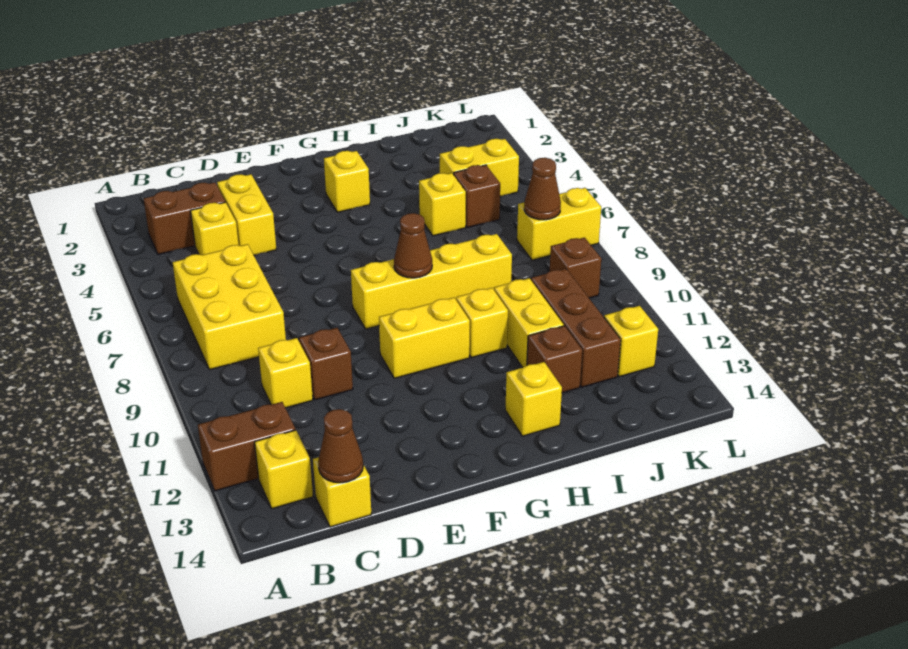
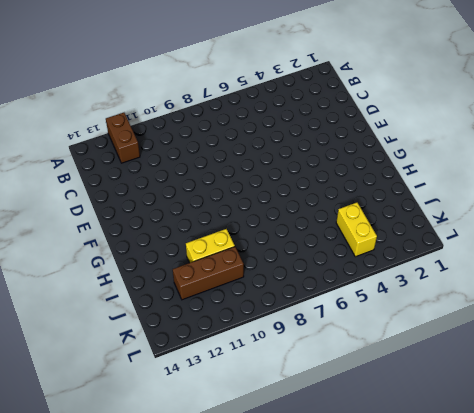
none -> brown 1x2 brick [144,182,225,254]
none -> yellow 2x3 brick [173,244,286,370]
none -> yellow 1x1 brick [255,430,313,509]

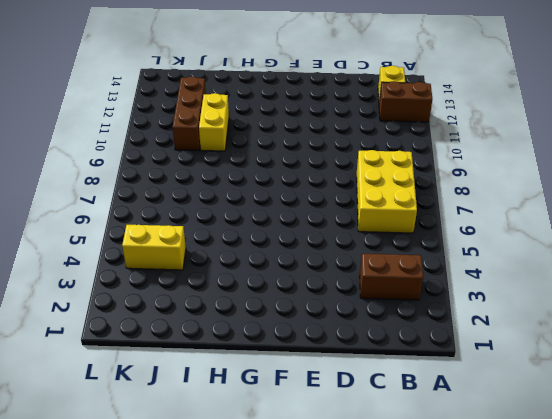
none -> yellow 1x1 brick [191,202,239,255]
none -> yellow 1x1 brick [258,338,313,408]
none -> yellow 1x1 brick [313,457,371,527]

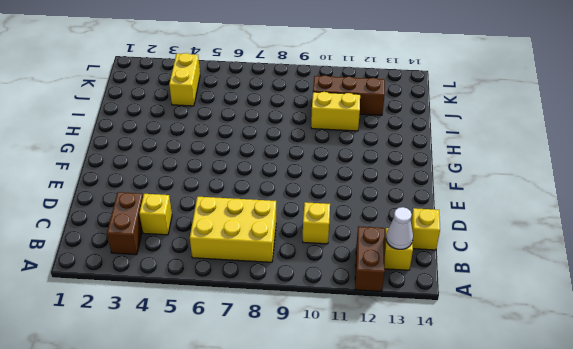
white 1x1 cone [386,207,413,249] -> none
none -> yellow 1x2 brick [217,174,276,255]
none -> brown 1x1 brick [299,328,353,400]
none -> yellow 1x4 brick [351,234,512,329]

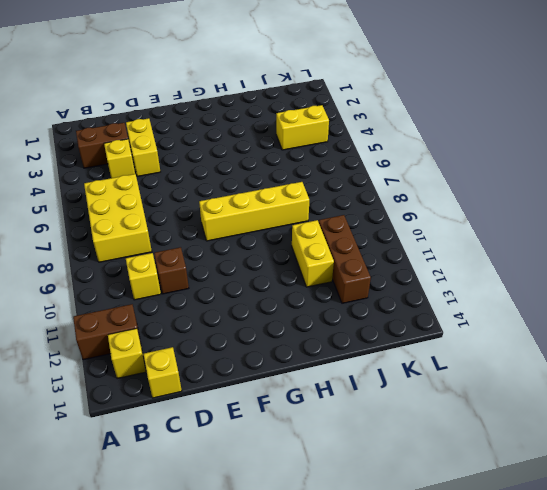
none -> yellow 1x2 brick [379,298,470,378]
none -> yellow 1x1 brick [324,151,370,212]
none -> yellow 1x1 brick [456,288,508,358]

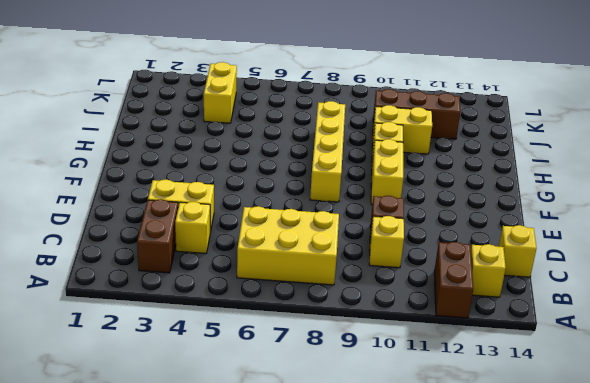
none -> yellow 1x1 brick [324,151,370,212]
none -> yellow 1x1 brick [505,362,562,436]
none -> yellow 1x1 brick [419,173,466,236]

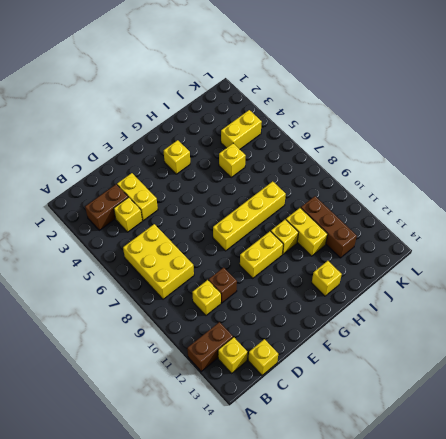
none -> brown 1x1 brick [527,326,582,393]
none -> brown 1x1 brick [454,165,500,228]
none -> yellow 1x2 brick [517,188,601,260]

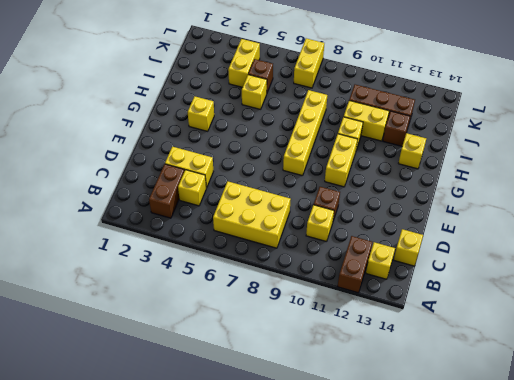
none -> brown 1x1 brick [550,238,601,298]
none -> yellow 1x1 brick [604,306,658,377]
none -> brown 1x1 cone [318,409,363,483]

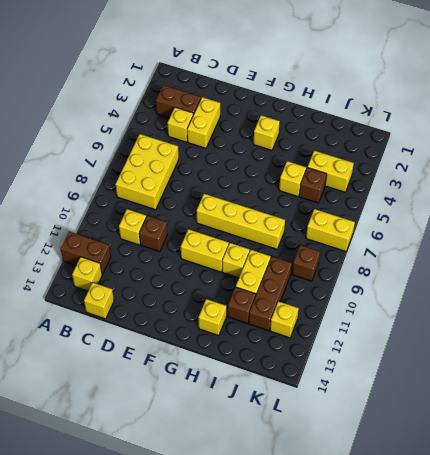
none -> brown 1x1 cone [318,409,363,483]
none -> brown 1x1 cone [394,213,432,278]
none -> brown 1x1 cone [524,158,561,220]

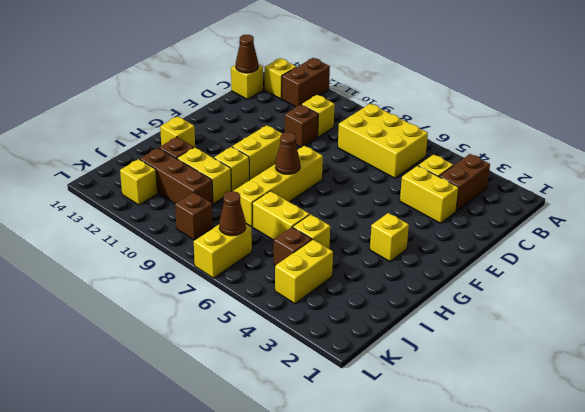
yellow 1x2 brick [252,191,310,240] -> none

